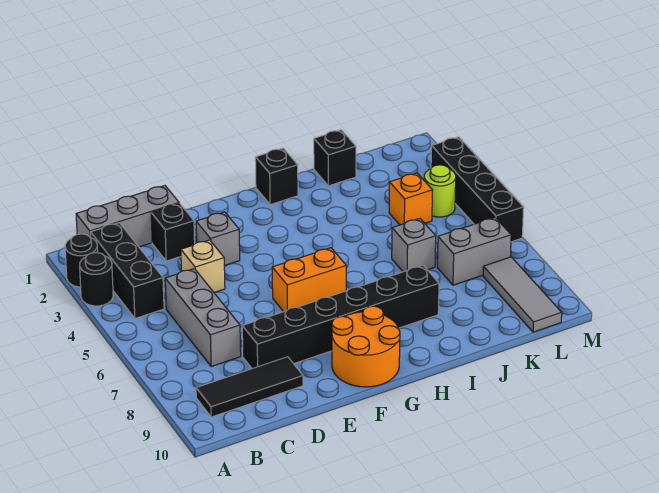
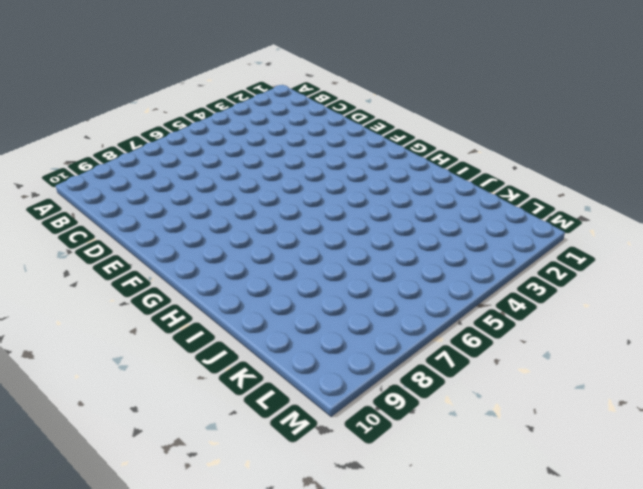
none -> black 1x1 round brick [65,234,98,287]
none -> black 1x1 round brick [80,252,113,306]
none -> grey 1x3 brick [76,186,179,247]

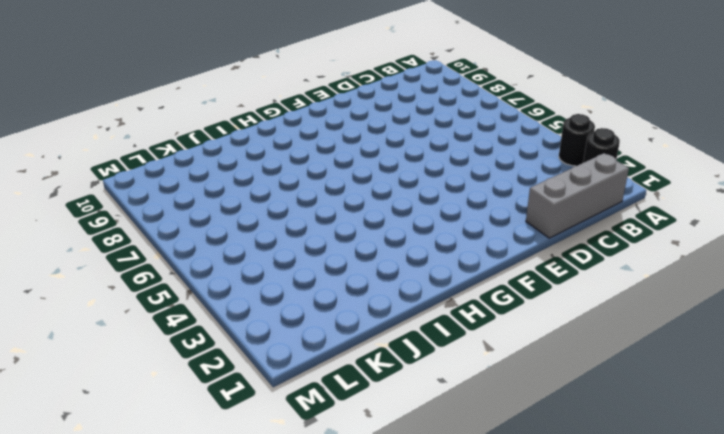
none -> black 1x3 brick [90,223,164,318]
none -> black 1x3 tile [196,357,303,417]
none -> grey 1x3 brick [165,269,241,366]

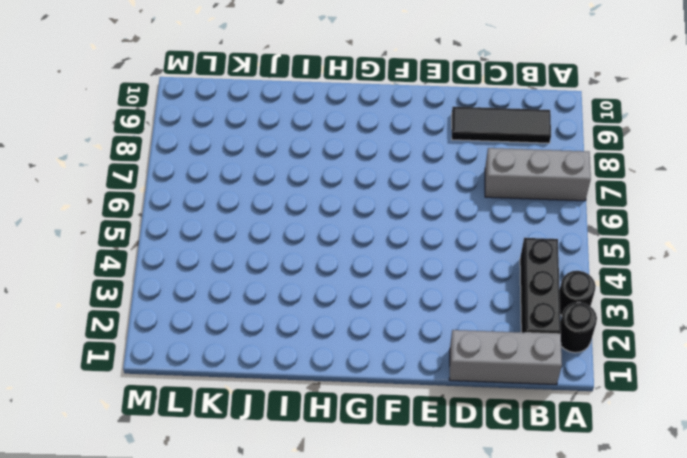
grey 1x3 brick [485,148,591,201] -> grey 1x3 brick turned to [165,269,241,366]
none -> black 1x1 brick [151,203,195,261]
none -> tan 1x1 brick [181,240,225,293]
none -> black 1x6 brick [242,265,439,369]

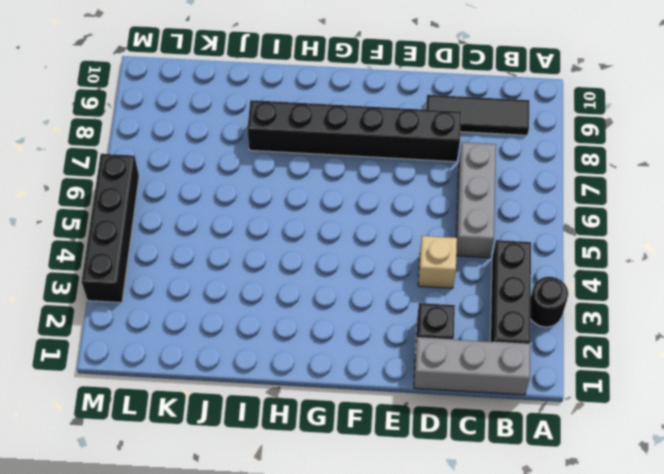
none -> black 1x1 round brick [65,234,98,287]
none -> grey 1x1 brick [196,212,240,266]
none -> orange 1x2 brick [272,248,346,312]

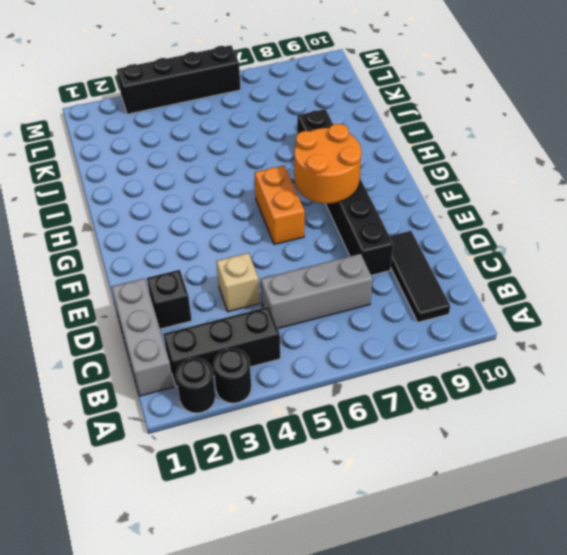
orange 2x2 round brick [294,124,361,204] -> orange 2x2 round brick moved to [332,306,400,387]
none -> grey 1x1 brick [196,212,240,266]
none -> black 1x1 brick [255,148,298,205]
none -> black 1x1 brick [314,130,356,186]

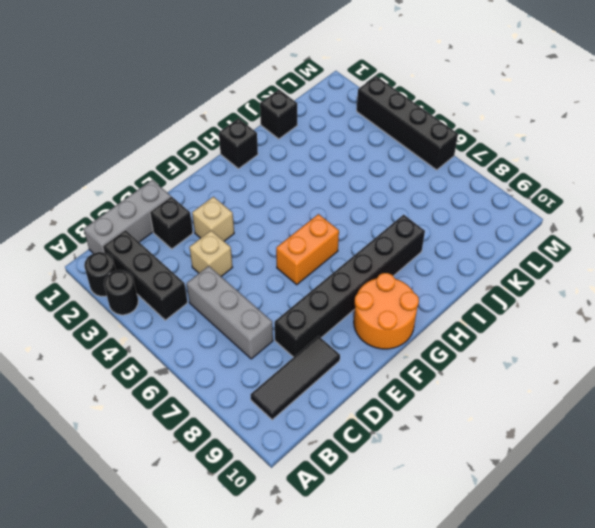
tan 1x1 brick [192,197,234,241] -> grey 1x1 brick [196,212,240,266]
none -> grey 1x1 brick [392,219,436,272]
none -> orange 1x1 brick [389,173,433,225]
none -> grey 1x2 brick [437,218,511,285]

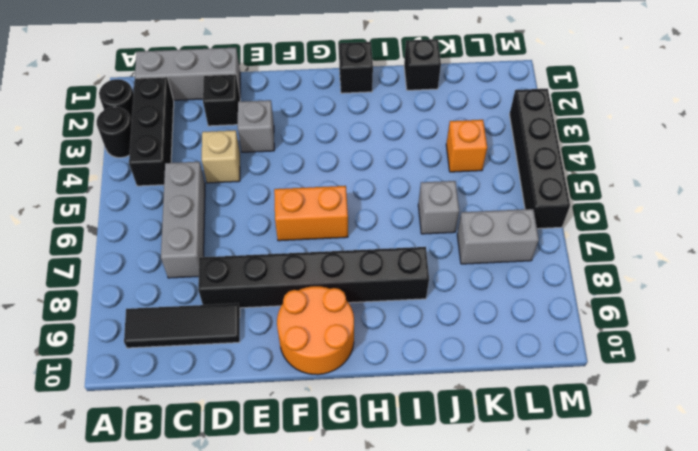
none -> lime 1x1 round brick [424,165,456,217]
none -> grey 1x3 tile [483,257,562,332]

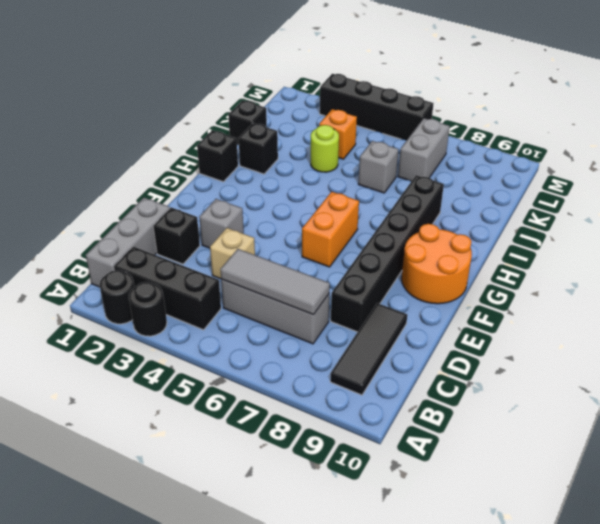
grey 1x3 tile [220,249,330,315] -> grey 1x3 tile moved to [483,257,562,332]
black 1x1 brick [239,123,278,174] -> none
lime 1x1 round brick [311,125,339,172] -> lime 1x1 round brick moved to [424,165,456,217]

